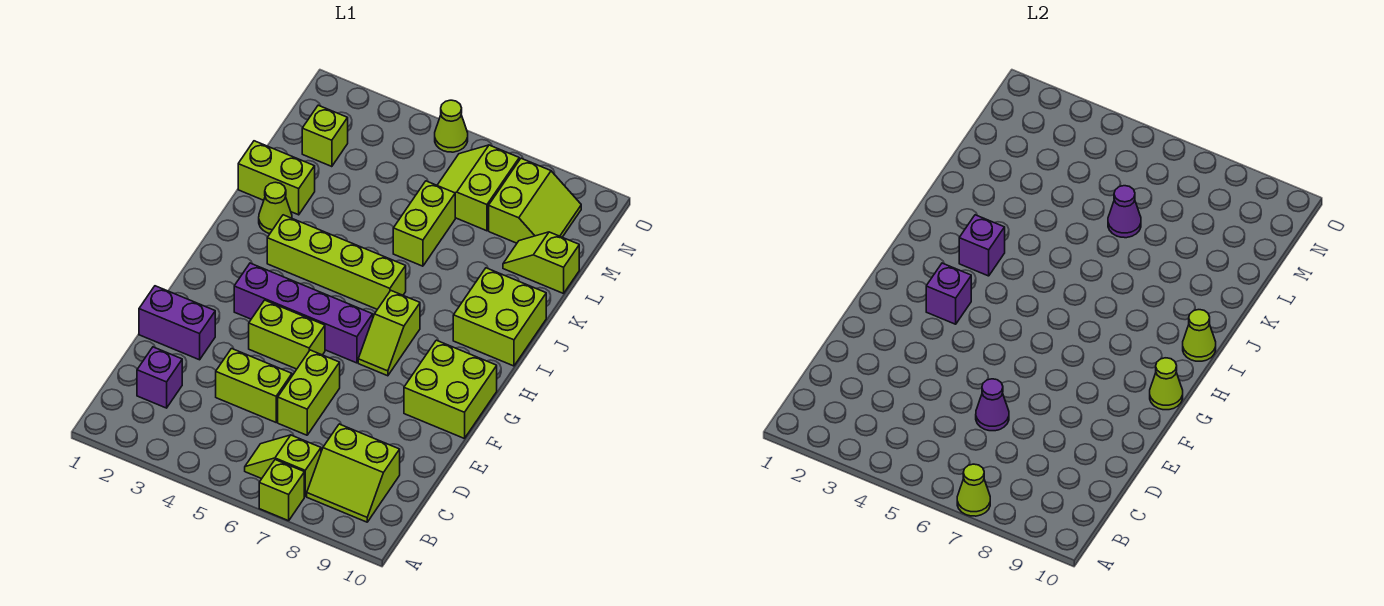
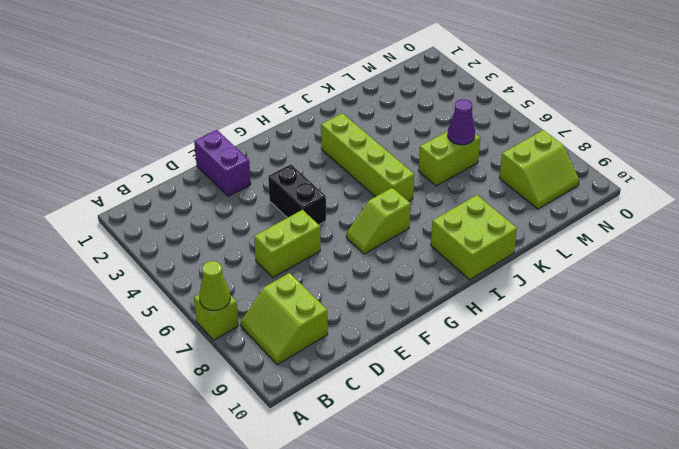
black 1x2 brick [268,164,326,225] -> lime 1x2 brick [249,300,325,369]
none -> lime 1x2 slope [245,435,321,496]
none -> purple 1x1 brick [137,347,182,408]
none -> lime 1x2 brick [216,349,292,422]

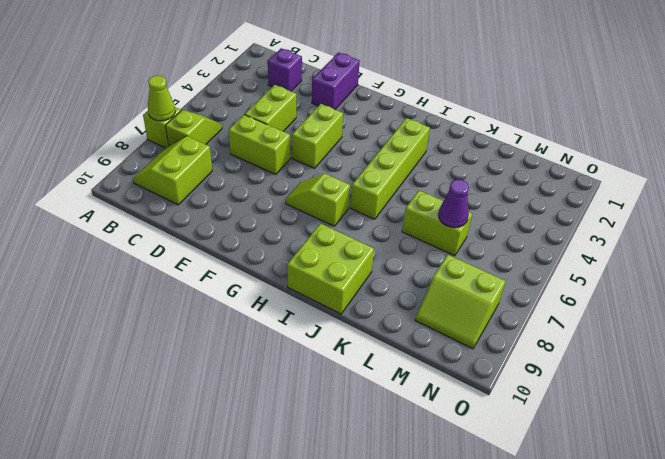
none -> lime 2x2 brick [404,340,497,439]
none -> purple 1x4 brick [234,263,373,363]
none -> lime 1x1 cone [259,182,292,234]

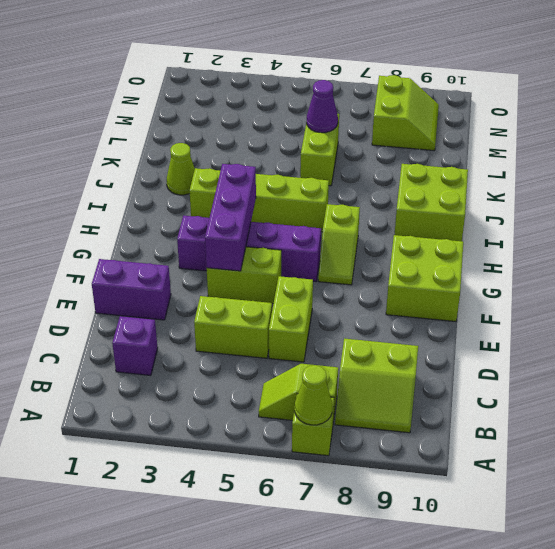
purple 1x3 brick [205,164,256,271] -> none
none -> lime 1x2 brick [238,141,315,215]
none -> lime 1x2 slope [503,232,579,294]
none -> lime 1x1 brick [302,105,348,167]

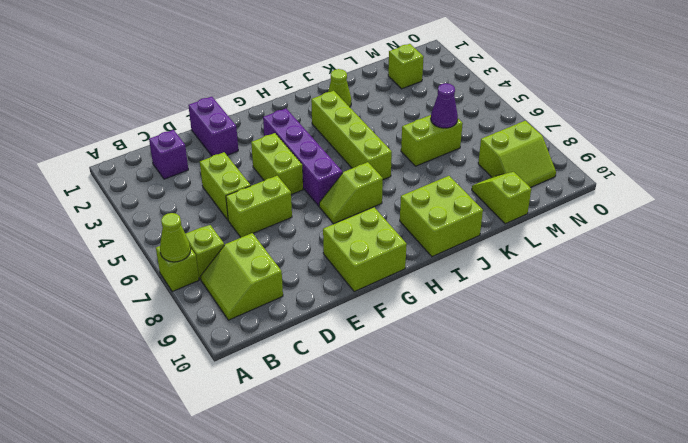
none -> lime 1x2 brick [238,141,315,215]
none -> lime 2x2 slope [437,145,519,231]
none -> lime 1x1 cone [435,100,468,152]

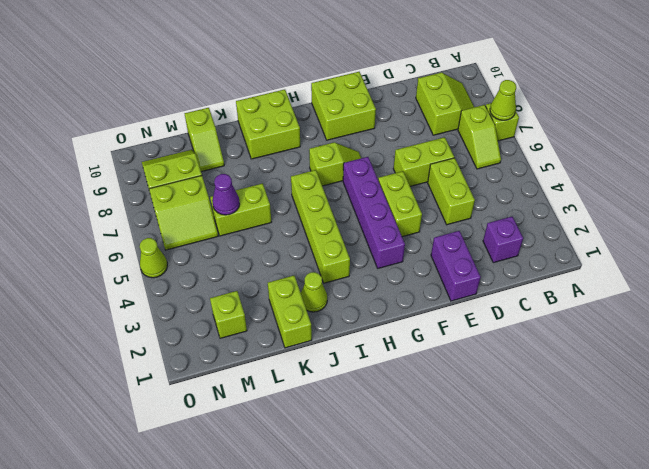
none -> purple 1x1 cone [976,379,1009,431]
none -> purple 1x1 brick [926,263,971,324]
none -> lime 1x1 cone [1150,358,1183,410]

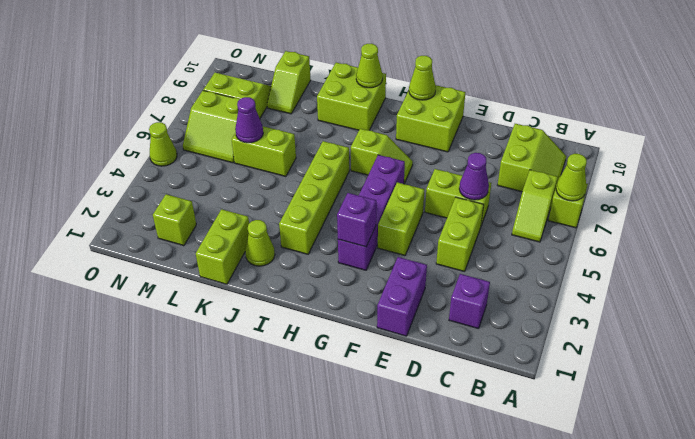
none -> purple 1x1 brick [959,215,1005,276]

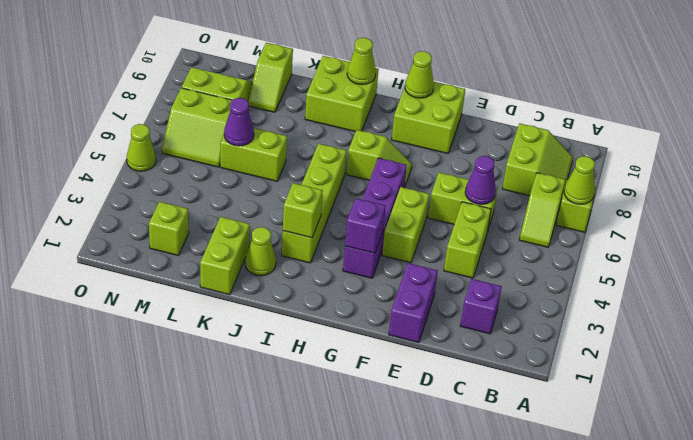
lime 1x1 brick [283,183,323,238] -> purple 1x1 brick [959,215,1005,276]

